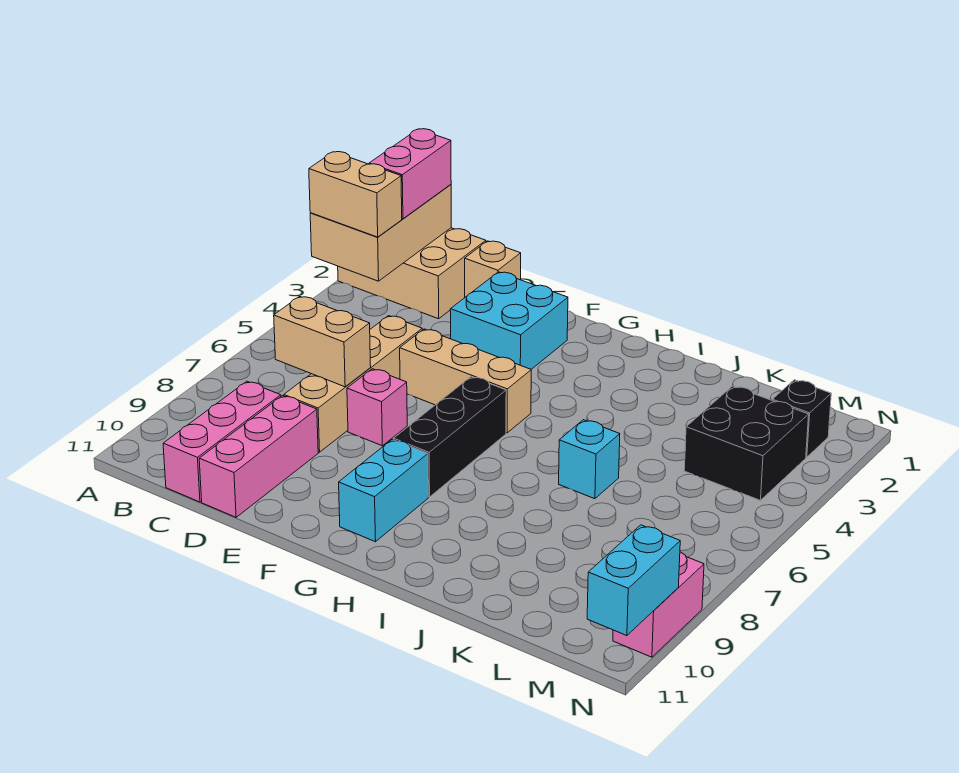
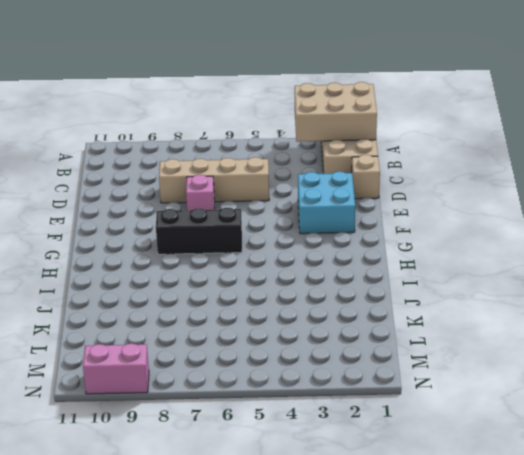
none -> pink 1x3 brick [163,381,281,502]
none -> pink 1x3 brick [199,396,318,517]
none -> tan 1x3 brick [400,329,531,433]

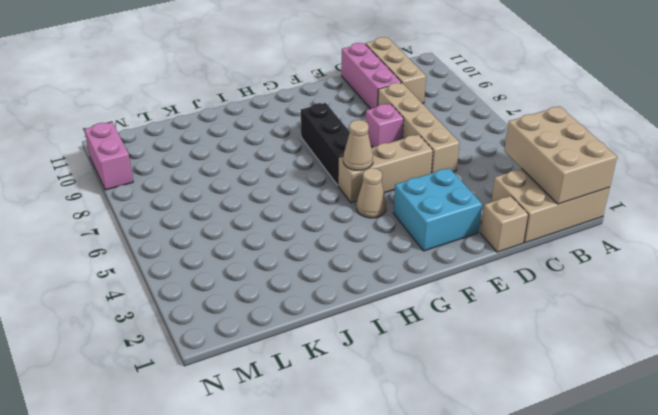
tan 1x3 brick [366,37,426,104] -> pink 1x3 brick [163,381,281,502]
tan 1x1 cone [357,168,386,218] -> none
tan 1x1 cone [343,120,373,170] -> none
none -> cyan 1x2 brick [339,439,428,542]
none -> cyan 1x1 brick [559,420,620,499]
none -> black 2x2 brick [684,386,809,500]

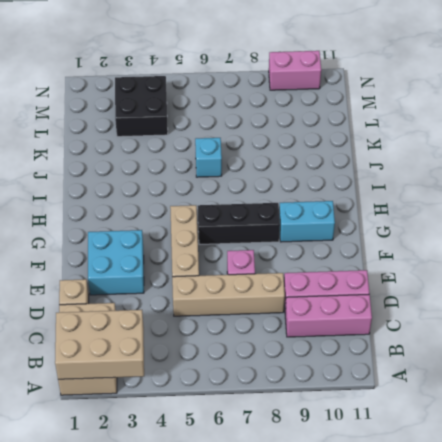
none -> black 1x1 brick [772,380,831,457]
none -> tan 1x2 brick [274,296,371,387]
none -> cyan 1x2 brick [587,525,680,636]

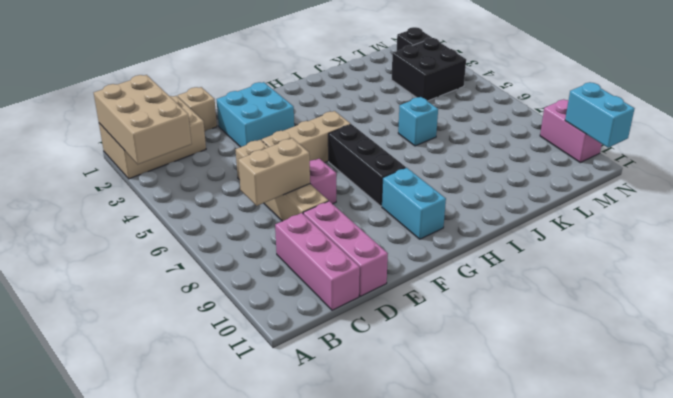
none -> tan 1x2 brick [309,152,402,237]
none -> pink 1x2 brick [369,129,451,219]

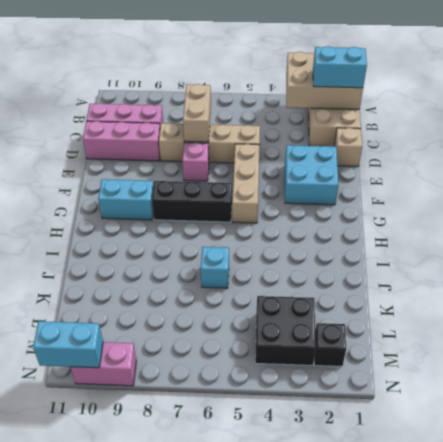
cyan 1x2 brick [313,46,367,88] -> pink 1x2 brick [369,129,451,219]
none -> tan 1x2 brick [309,152,402,237]

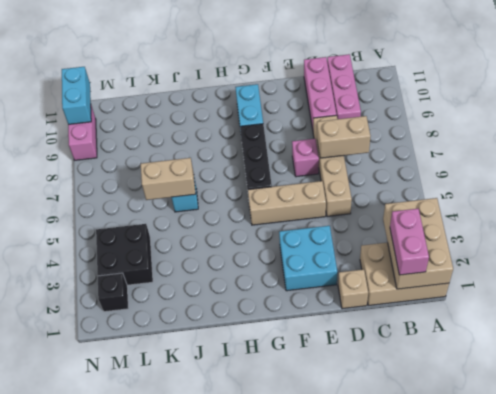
tan 1x2 brick [141,158,196,200] -> tan 1x2 brick moved to [309,152,402,237]

